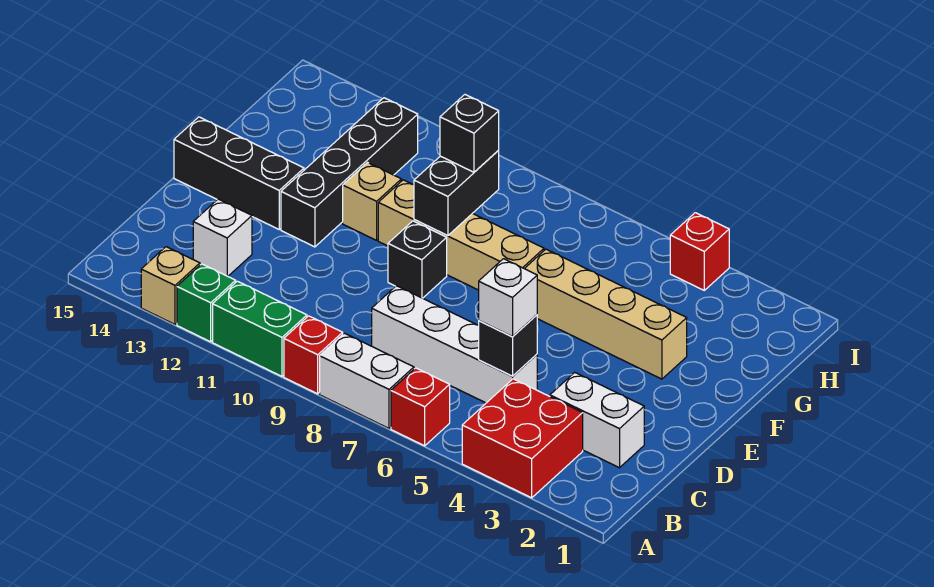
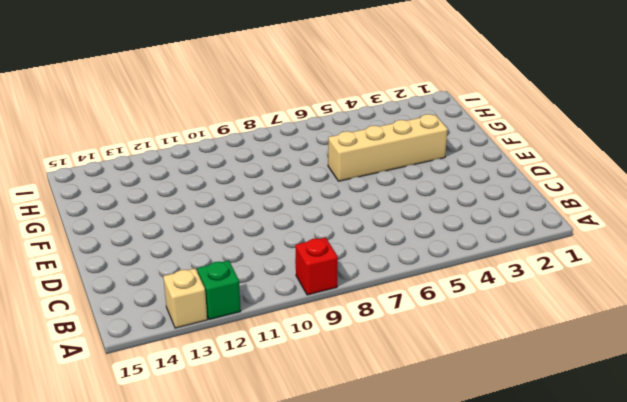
none -> red 2x2 brick [462,379,583,498]
none -> red 1x1 brick [391,368,450,446]
none -> white 1x2 brick [320,333,414,428]

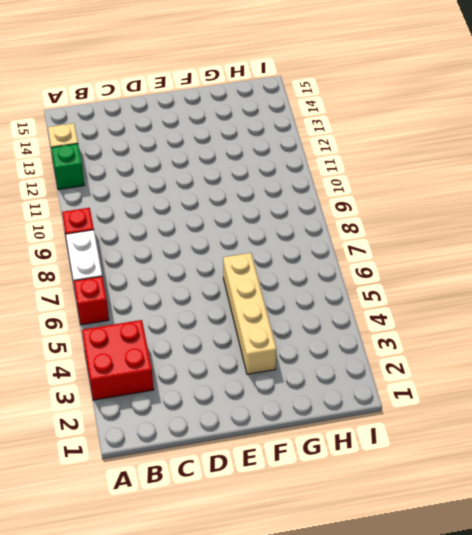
none -> green 1x2 brick [213,281,307,376]
none -> white 1x2 brick [550,372,644,468]
none -> white 1x4 brick [372,286,537,403]

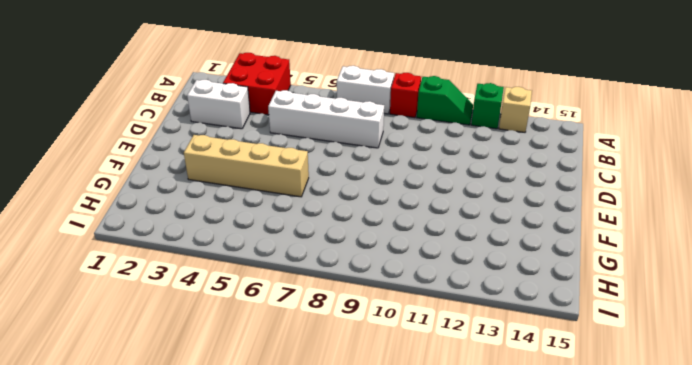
green 1x2 slope [417,76,473,125] -> green 1x2 brick [213,281,307,376]
none -> red 1x1 brick [391,368,450,446]
none -> white 1x1 brick [193,199,252,276]
none -> black 1x1 brick [388,221,447,298]

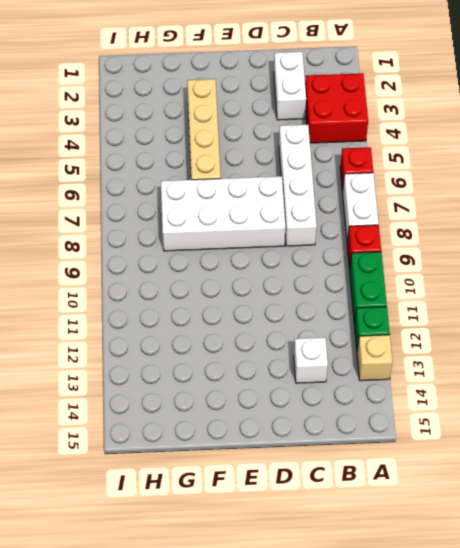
white 2x4 brick [161,176,285,251] -> tan 1x4 brick [378,180,544,290]
none -> black 1x1 brick [388,221,447,298]
none -> black 1x4 brick [281,98,418,247]
none -> black 1x3 brick [174,117,304,229]

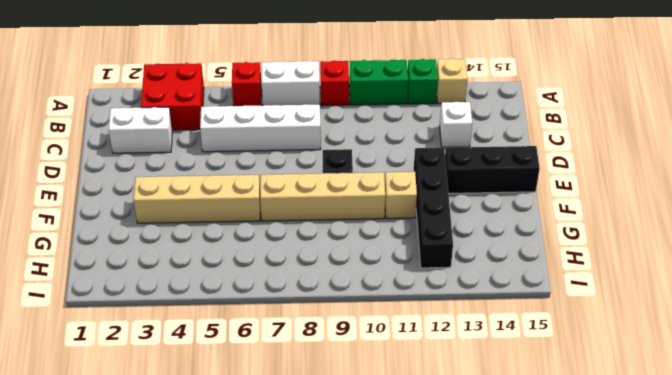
none -> red 1x1 brick [670,213,729,290]
none -> black 1x1 brick [479,315,537,376]
none -> black 1x2 brick [414,150,499,236]

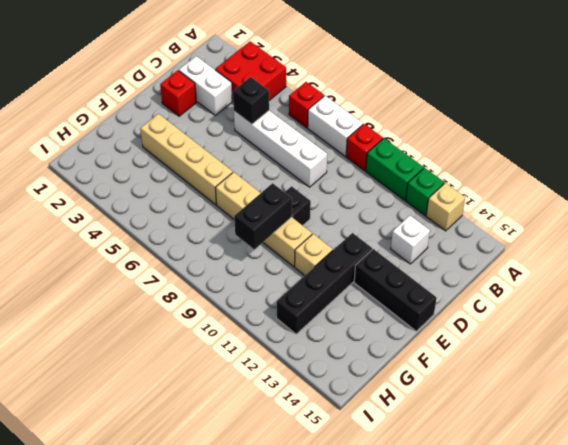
red 1x1 brick [160,70,197,116] -> red 1x1 brick moved to [670,213,729,290]
none -> white 1x1 brick [479,259,537,337]
none -> black 1x1 brick [440,95,499,172]

